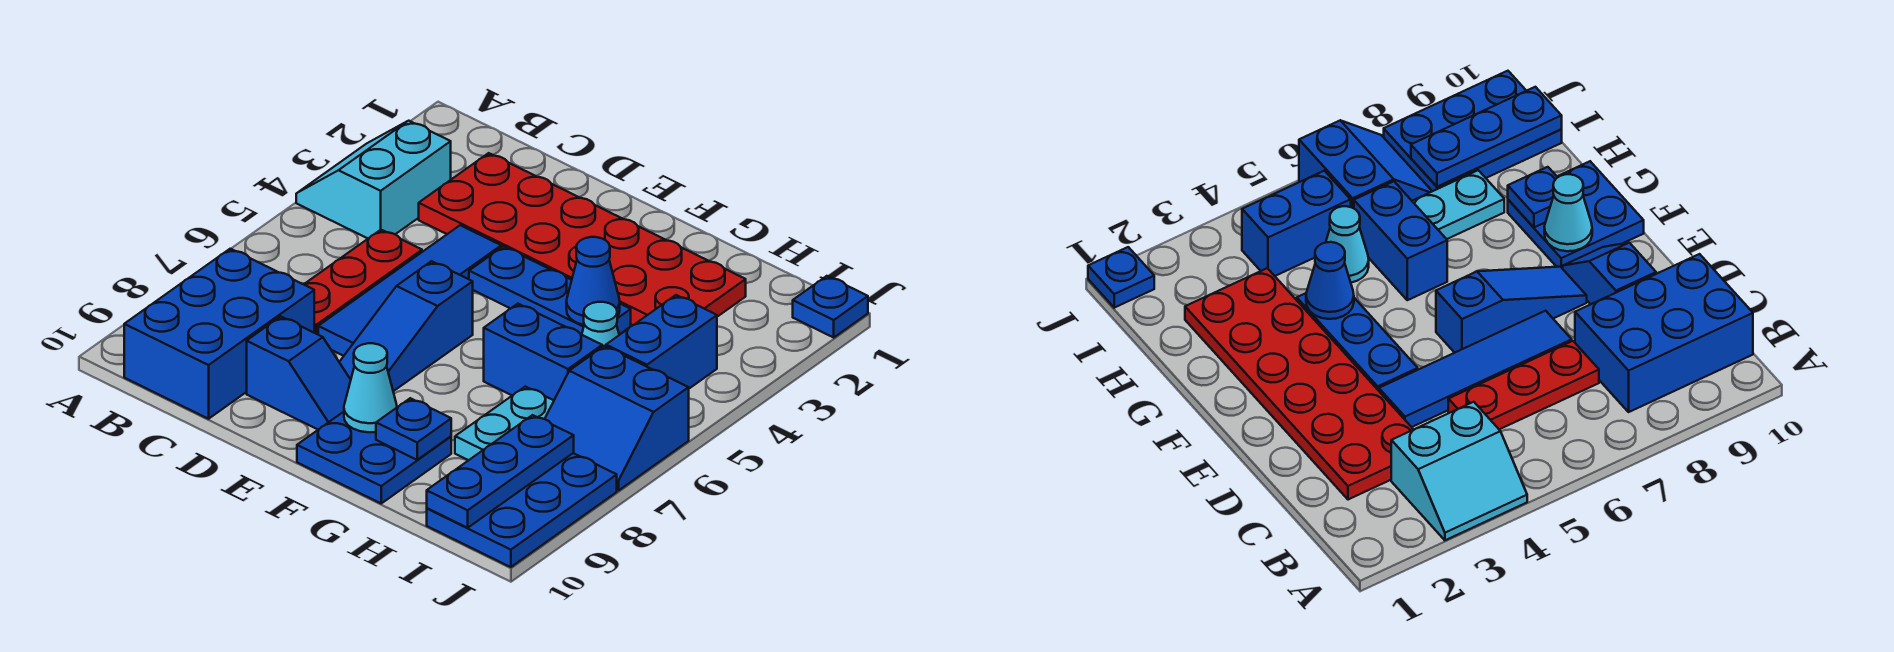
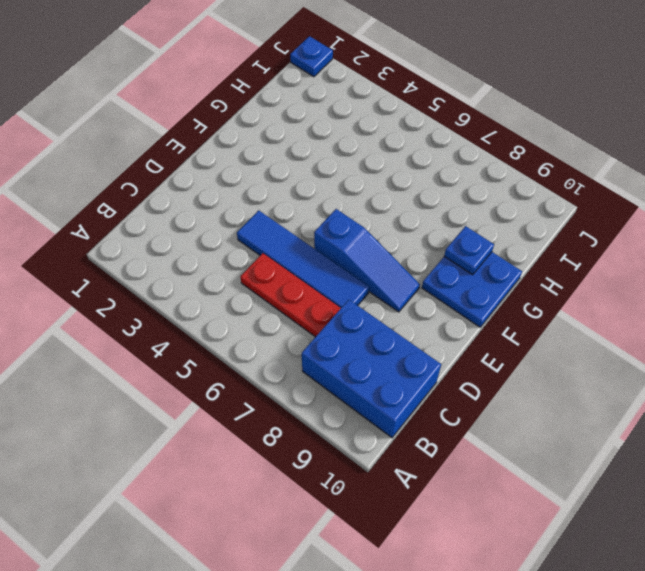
none -> cyan 2x2 slope [296,121,451,238]
none -> red 2x6 plate [419,153,746,325]
none -> blue 1x2 slope [247,317,351,430]

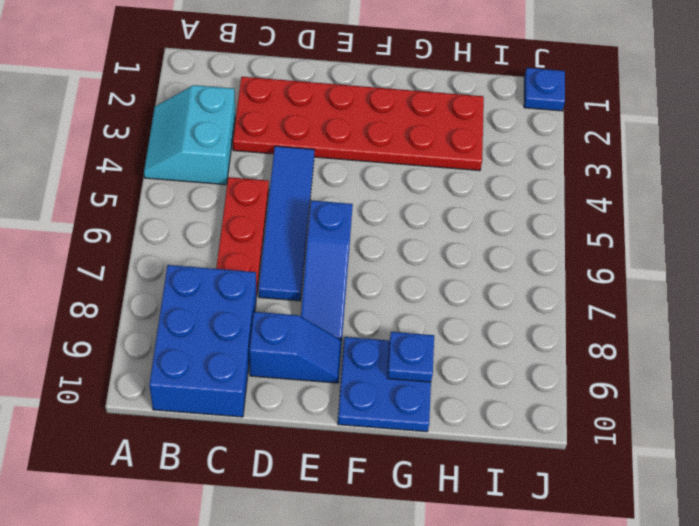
none -> blue 1x3 plate [469,246,631,335]
none -> blue 1x2 brick [484,304,602,400]
none -> cyan 1x1 cone [582,302,619,347]

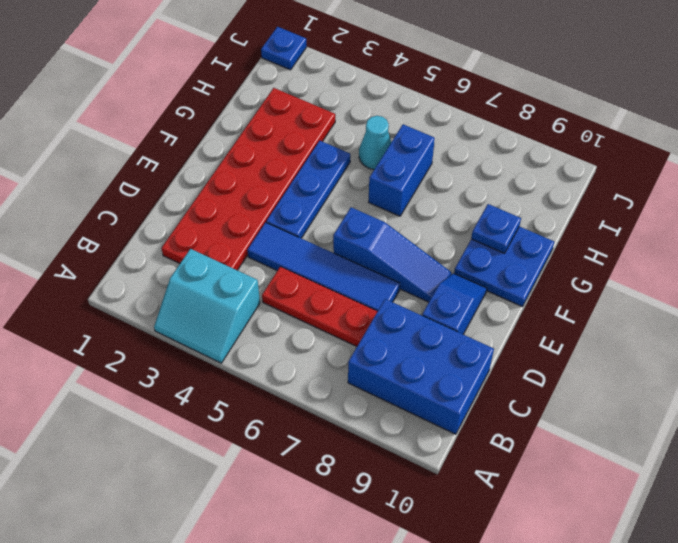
none -> cyan 1x2 plate [455,387,554,460]
none -> blue 1x2 brick [606,295,717,388]
none -> blue 2x2 slope [545,346,689,491]

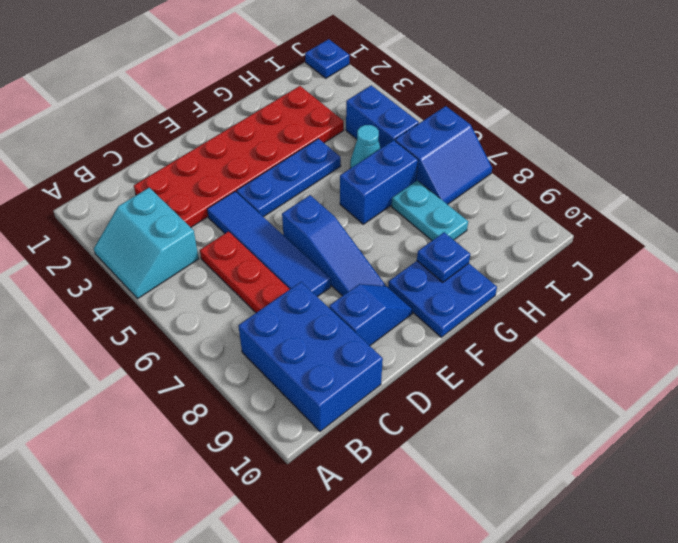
none -> blue 2x3 plate [427,453,617,567]
none -> cyan 1x1 cone [344,343,397,432]
none -> blue 1x1 cone [566,237,620,325]

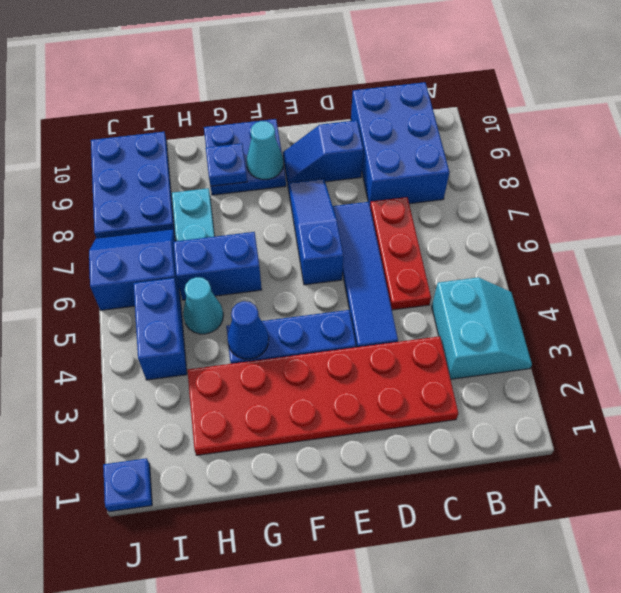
none -> blue 1x3 plate [427,415,574,528]

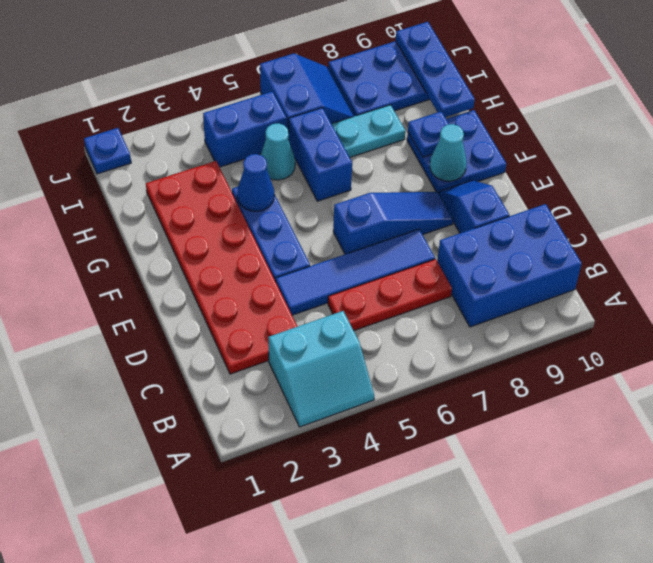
blue 1x3 plate [396,22,475,117] -> blue 1x3 plate turned to [427,415,574,528]

